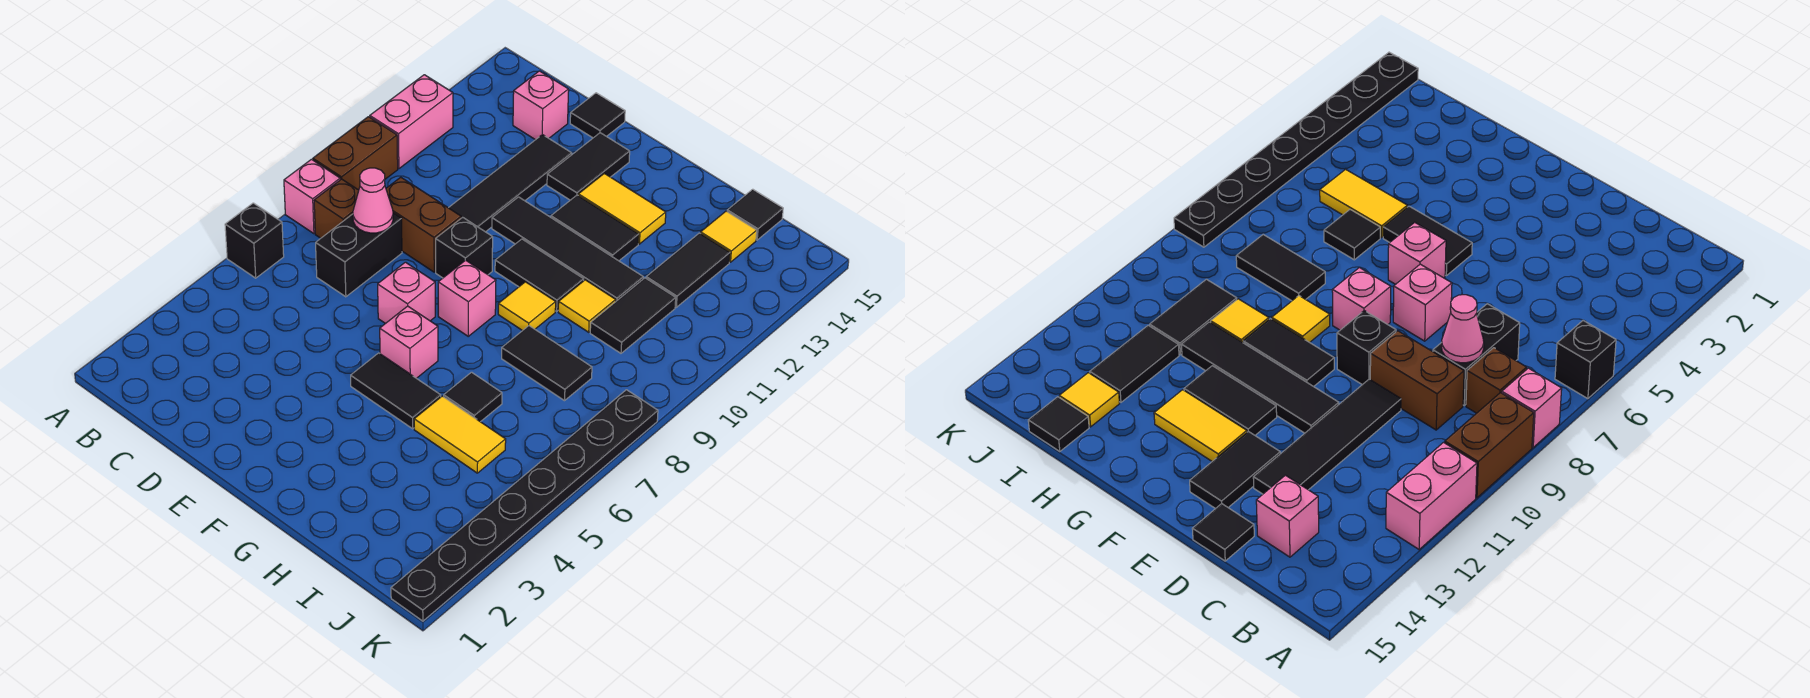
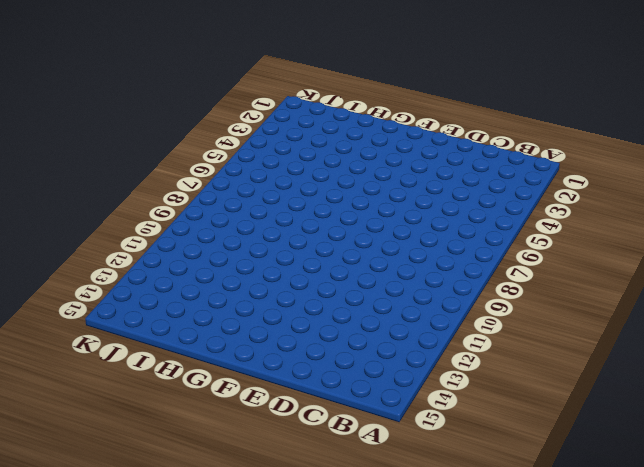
none -> black 1x1 brick [225,203,284,278]
none -> pink 1x1 brick [284,159,340,234]
none -> brown 1x2 brick [313,117,398,190]
none -> pink 1x2 brick [370,75,453,169]

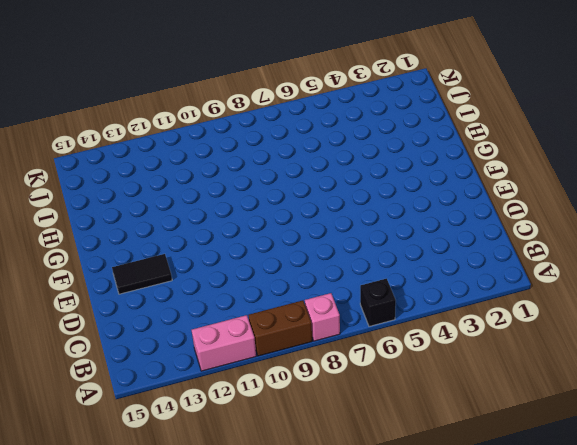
none -> brown 1x1 brick [314,179,359,238]
none -> black 1x2 brick [316,213,402,297]
none -> brown 1x2 brick [386,177,461,272]
none -> pink 1x1 brick [513,71,569,140]

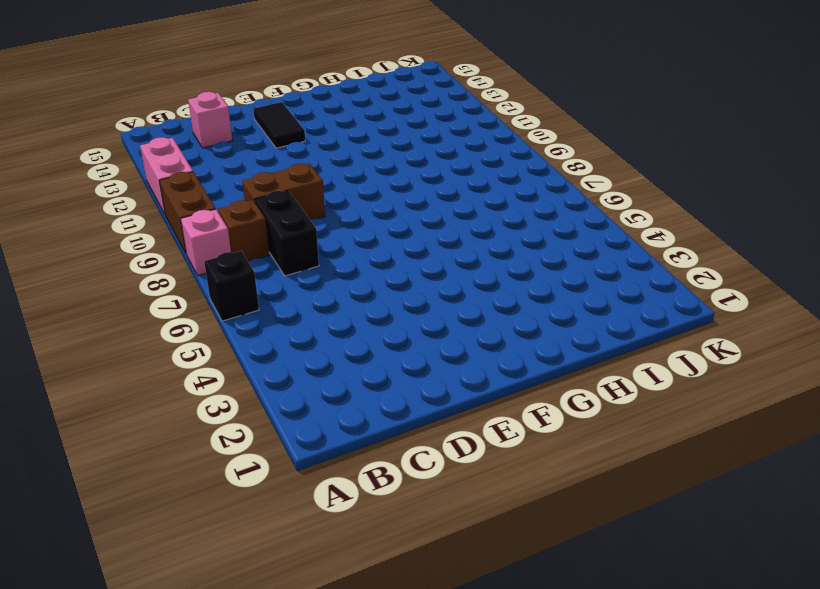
none -> black 1x4 tile [449,135,572,232]
none -> black 1x1 tile [570,93,625,138]
none -> pink 1x1 brick [378,262,435,324]
none -> black 1x1 brick [436,217,493,278]

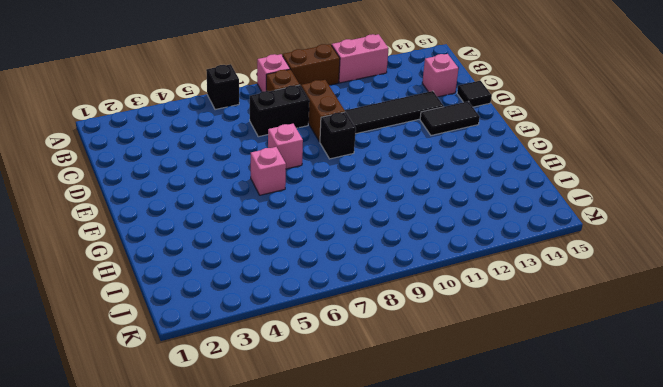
none -> black 1x4 tile [492,197,643,301]
none -> black 1x2 tile [351,353,441,429]
none -> pink 1x1 brick [438,260,496,336]
none -> black 1x2 tile [495,239,584,311]

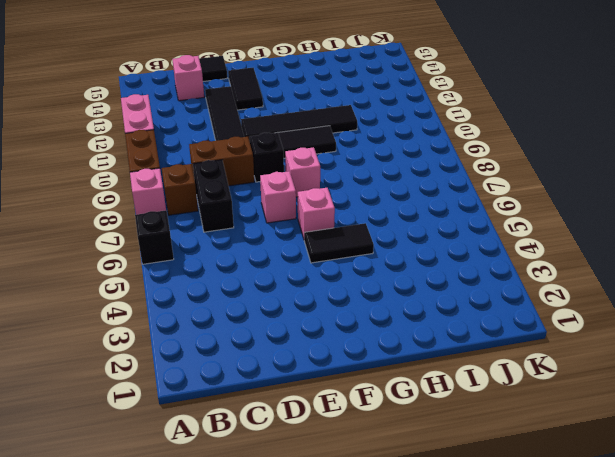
none -> black 1x2 tile [551,195,639,261]
none -> yellow 1x2 tile [578,173,666,244]
none -> yellow 1x1 tile [498,282,556,331]
none -> yellow 1x2 tile [414,396,506,473]

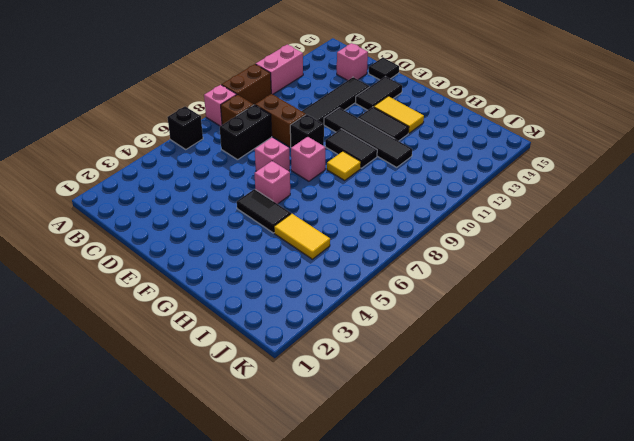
none -> black 1x1 tile [444,372,502,422]
none -> black 1x2 tile [502,326,592,401]
none -> yellow 1x1 tile [558,280,616,332]
none -> black 1x2 tile [590,278,676,353]

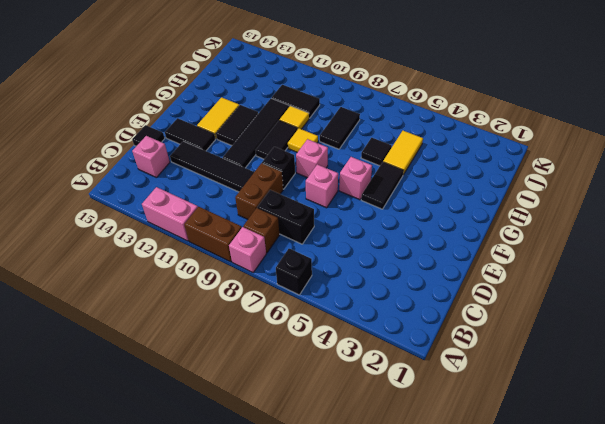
none -> black 1x2 tile [646,233,730,307]
none -> yellow 1x1 tile [701,211,757,262]
none -> black 1x1 tile [727,189,783,240]
none -> black 1x8 plate [391,390,658,621]

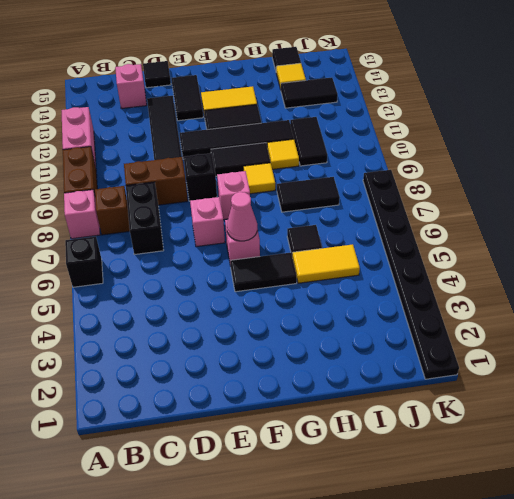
pink 1x1 cone [227,192,257,241] -> pink 1x1 cone moved to [353,168,393,233]
black 1x2 tile [281,78,338,108] -> black 1x2 tile turned to [646,233,730,307]

